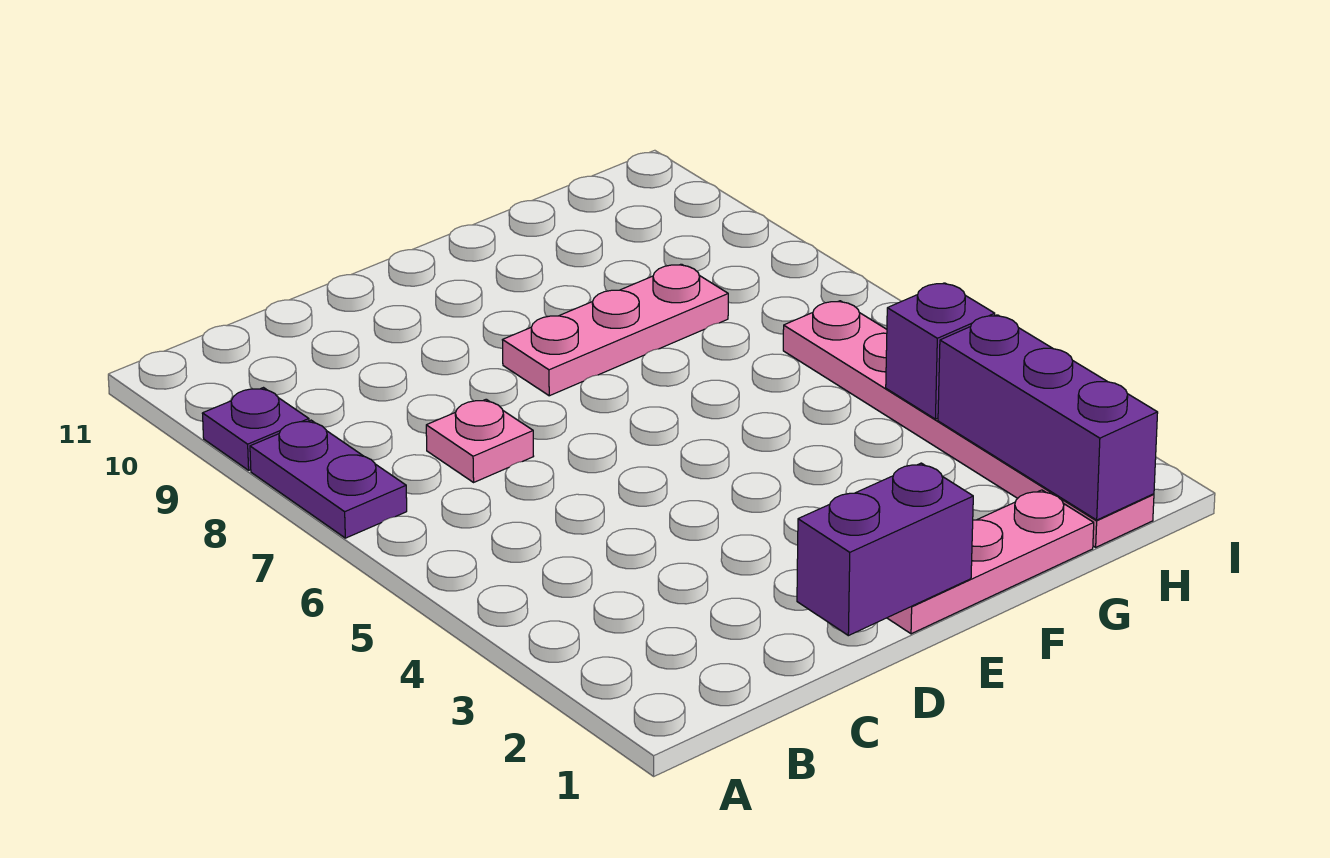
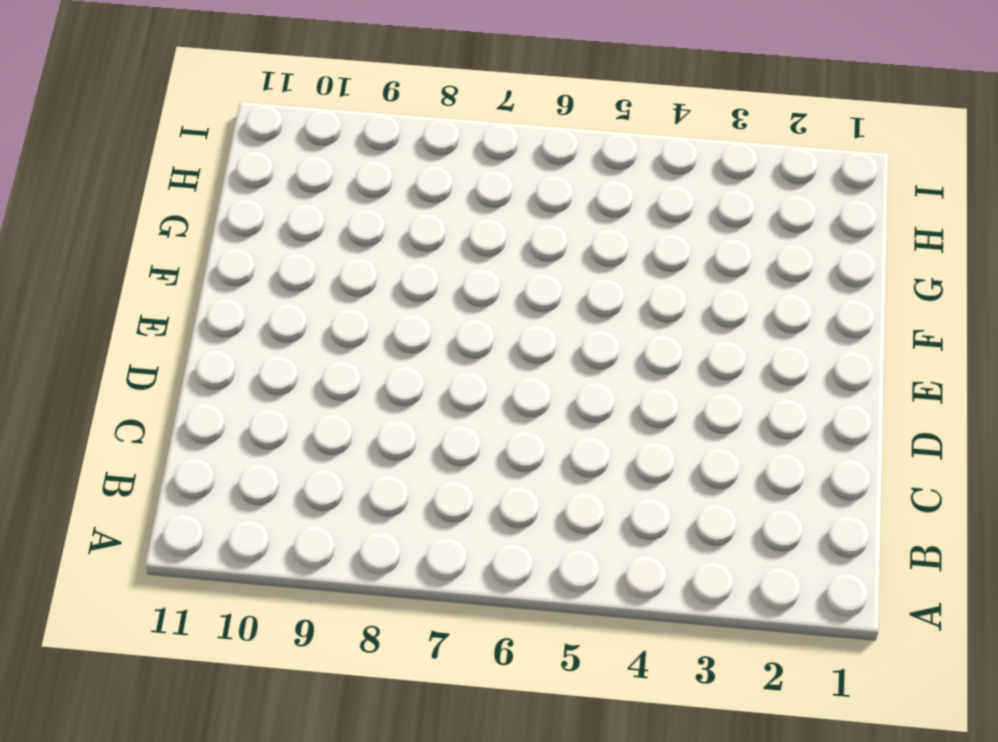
none -> purple 1x2 plate [250,420,407,538]
none -> purple 1x1 plate [202,388,309,470]

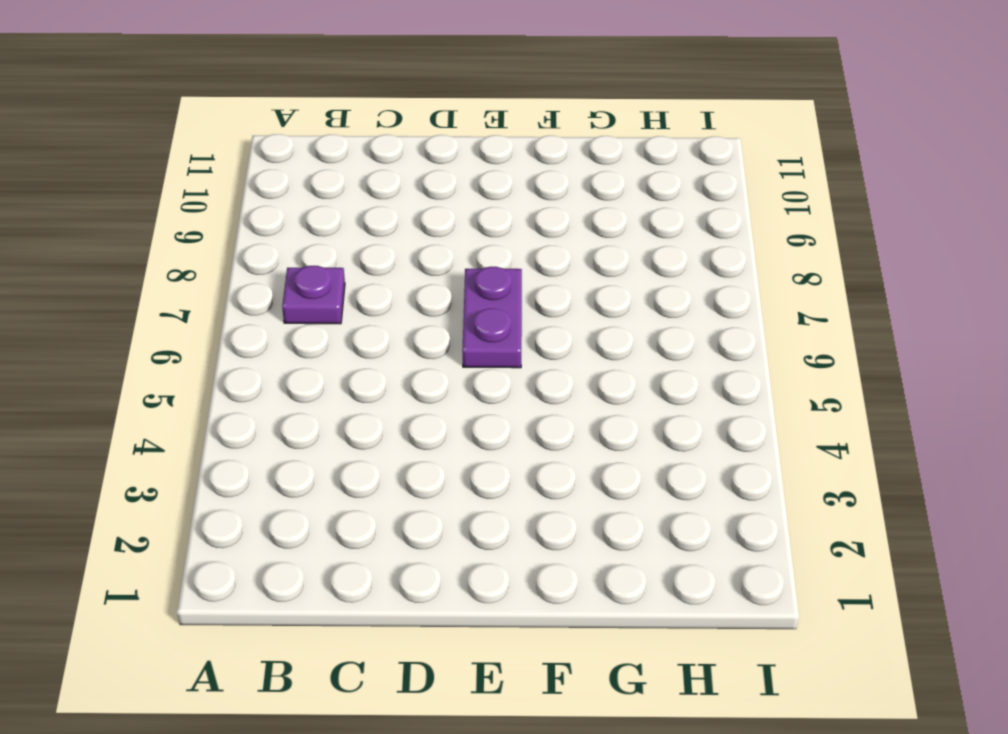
purple 1x1 plate [282,266,345,324] -> purple 1x1 plate moved to [202,388,309,470]
purple 1x2 plate [462,267,522,368] -> purple 1x2 plate moved to [250,420,407,538]
none -> pink 1x1 plate [426,399,534,482]
none -> pink 1x3 plate [888,490,1094,634]

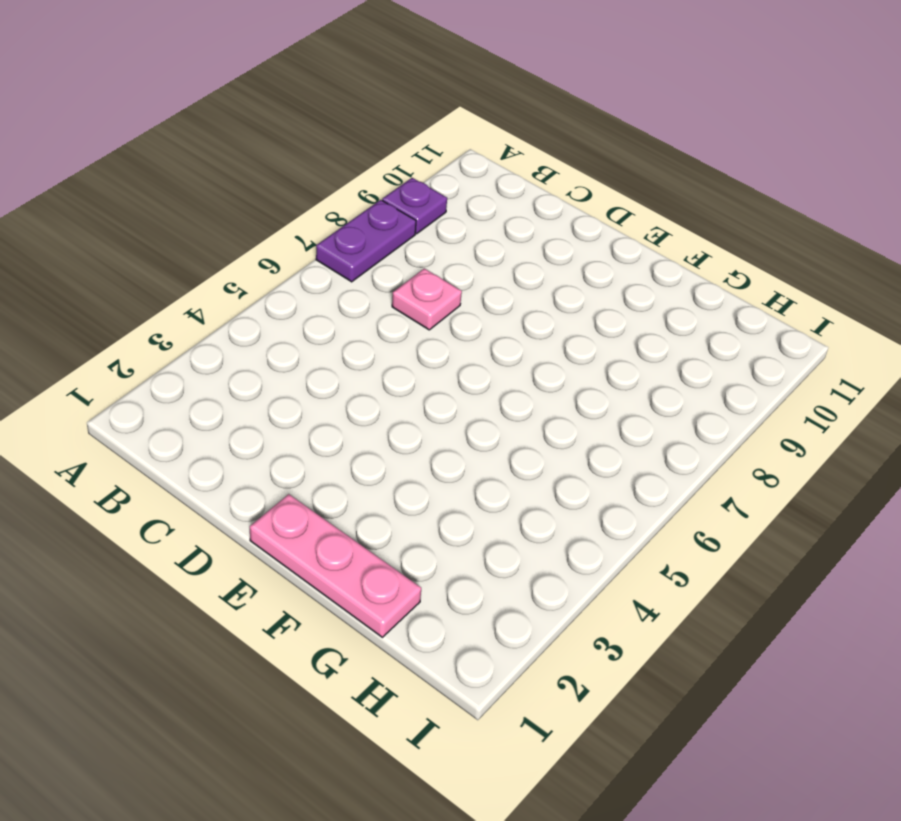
none -> pink 1x3 plate [503,264,728,396]
none -> pink 1x6 plate [783,301,1154,547]

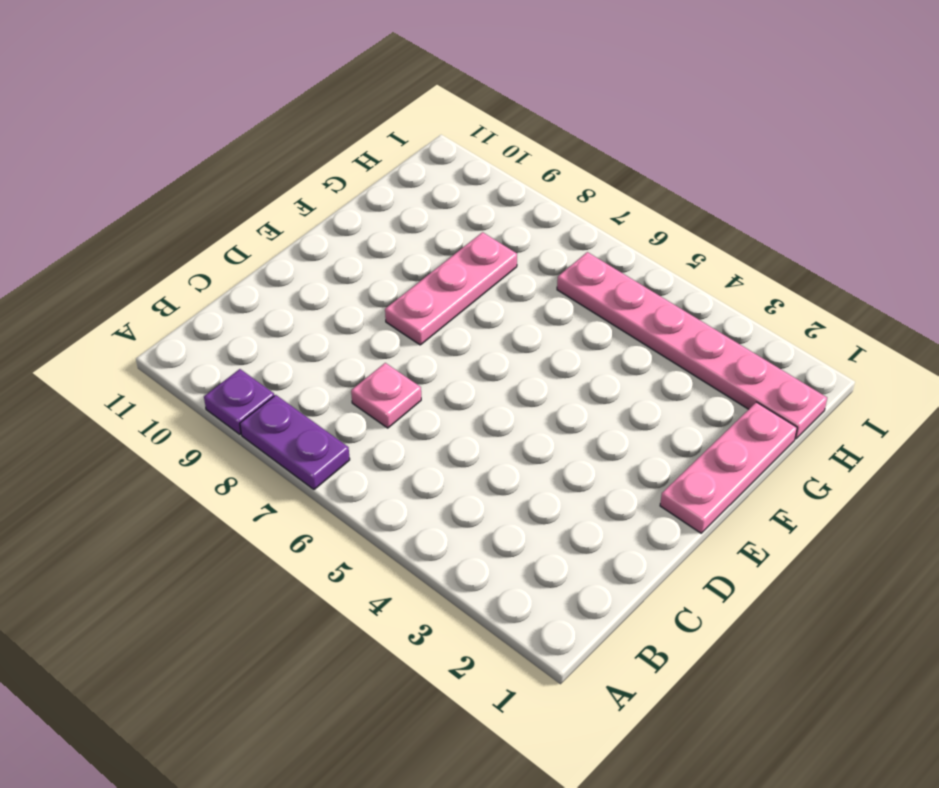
none -> purple 1x2 brick [797,463,973,636]
none -> purple 1x3 brick [938,315,1158,520]

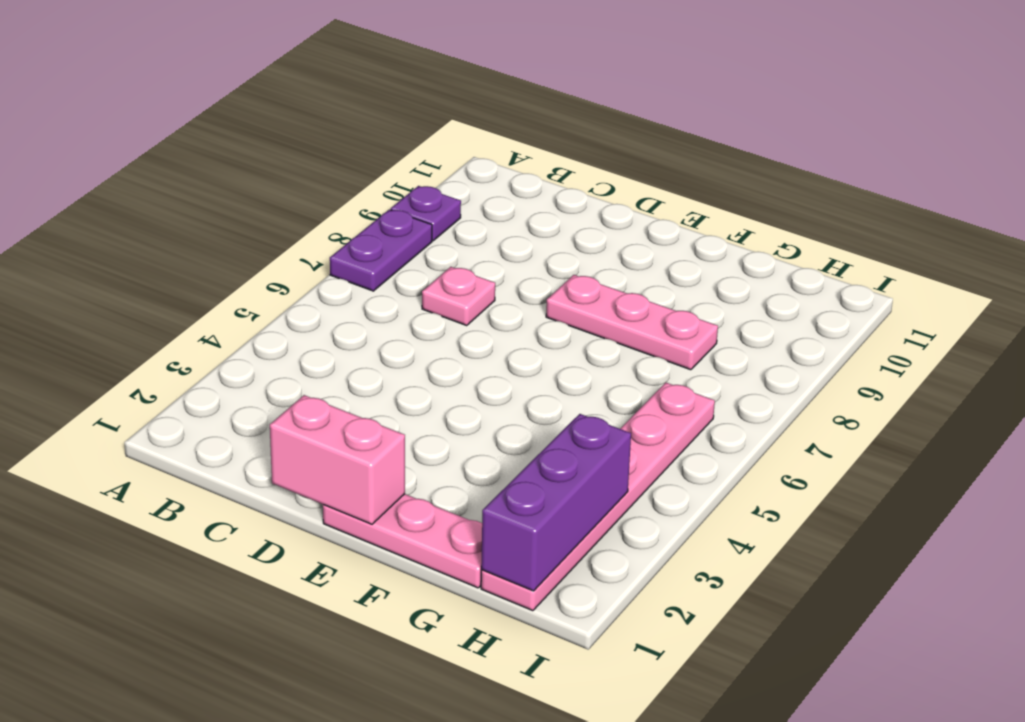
pink 1x2 brick [270,395,405,524] -> purple 1x2 brick [797,463,973,636]
none -> purple 1x1 brick [886,283,995,419]

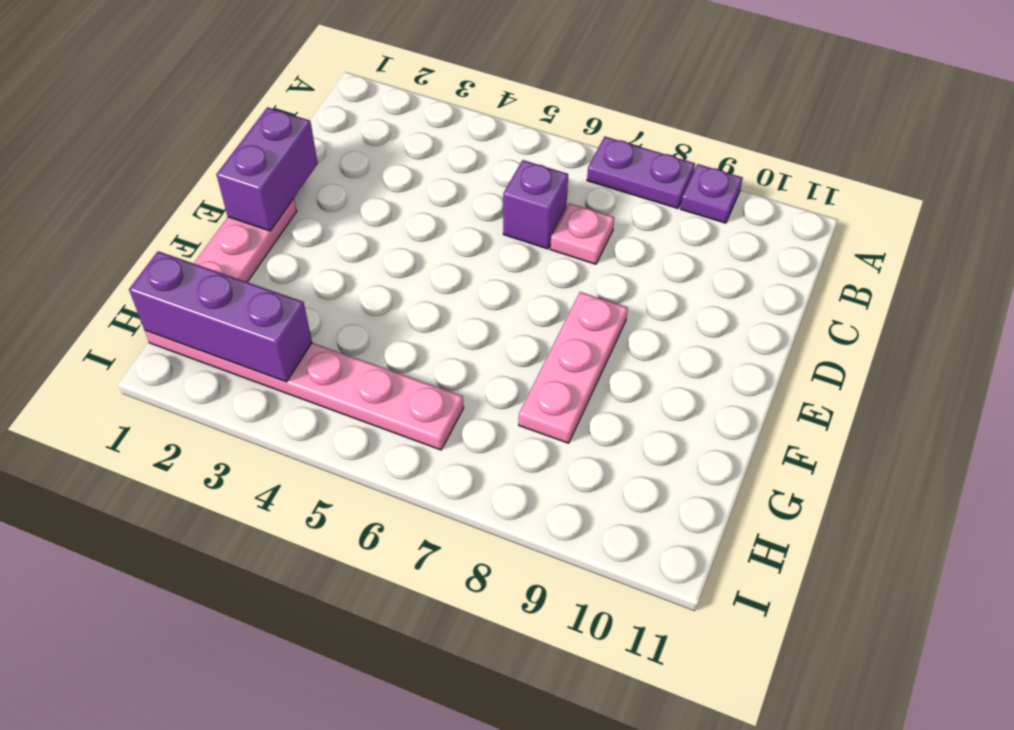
purple 1x1 brick [503,160,568,249] -> purple 1x1 brick moved to [886,283,995,419]

